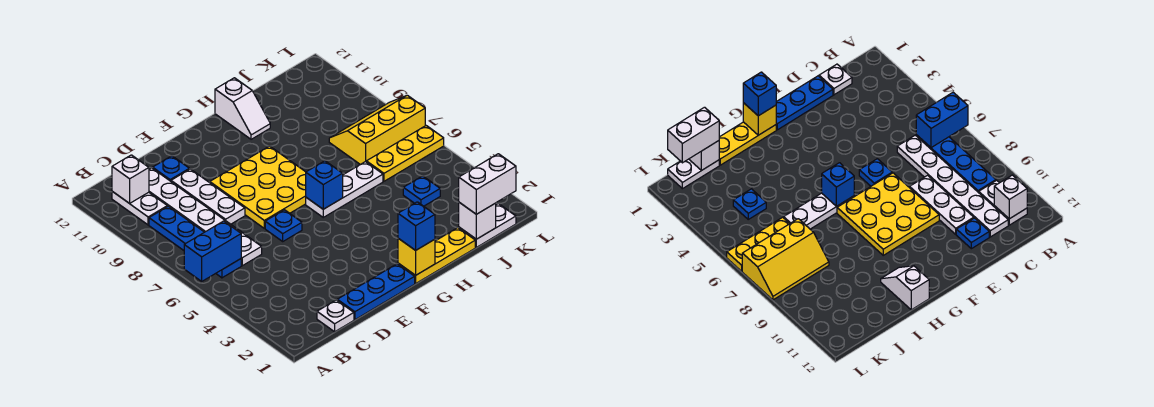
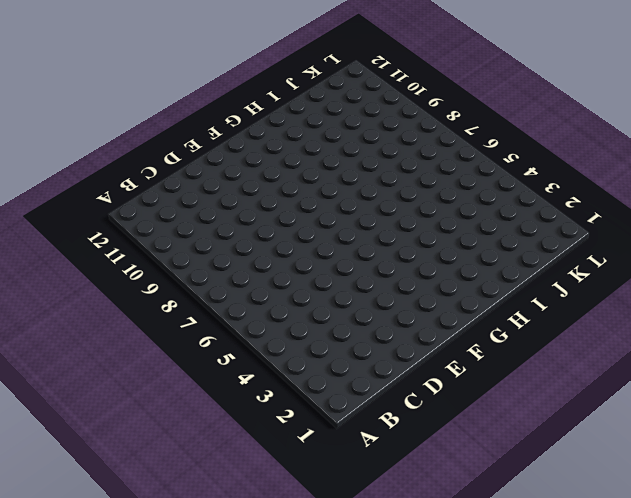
none -> blue 1x4 plate [149,206,241,278]
none -> white 1x2 plate [112,191,167,225]
none -> white 1x1 plate [317,300,354,332]

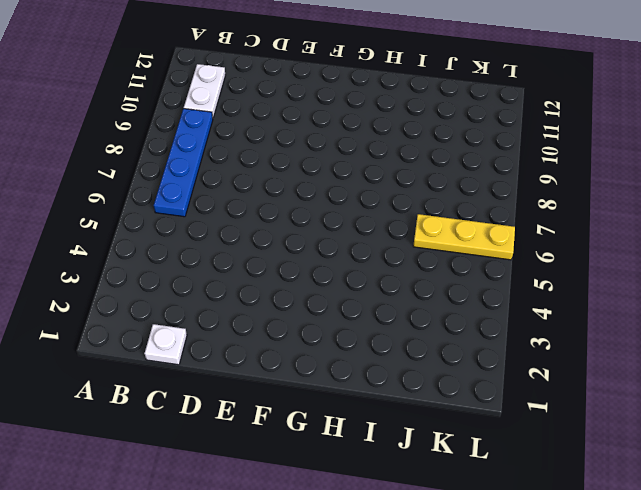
none -> white 1x6 plate [149,168,262,266]
none -> blue 1x3 plate [337,264,415,320]
none -> white 1x3 plate [171,169,245,224]

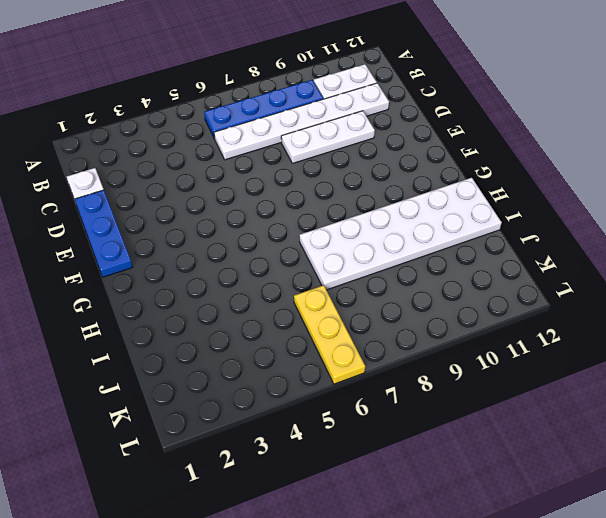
white 2x6 plate [300,178,502,290] -> white 1x2 slope [215,78,270,139]
none -> blue 1x1 plate [153,156,189,181]
none -> blue 1x1 plate [265,210,302,241]
none -> yellow 3x3 plate [210,146,306,228]

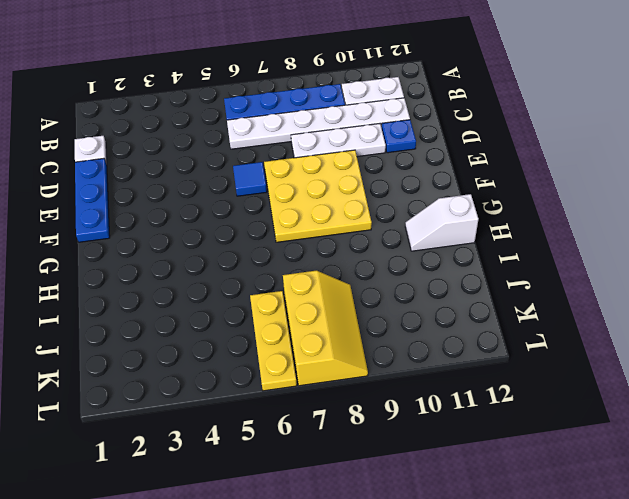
blue 1x1 tile [233,162,267,196] -> blue 1x1 plate [265,210,302,241]
none -> yellow 1x3 plate [398,228,475,283]
none -> white 1x3 plate [306,162,383,217]
none -> white 1x2 plate [459,204,516,247]

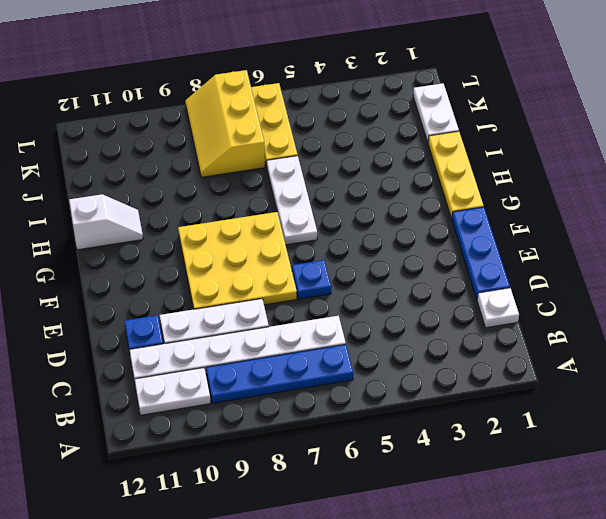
none -> blue 1x1 plate [403,176,440,206]
none -> blue 1x2 brick [184,221,241,281]
none -> white 1x1 brick [112,155,149,203]

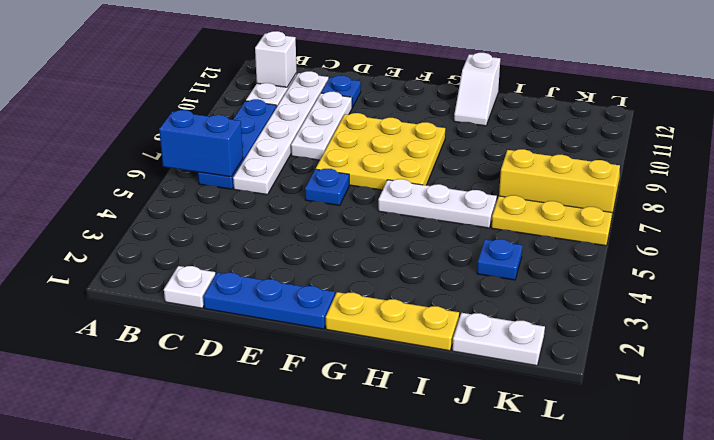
none -> yellow 1x1 brick [398,238,435,275]
none -> blue 1x1 brick [306,161,343,209]
none -> white 1x1 brick [459,202,496,239]

